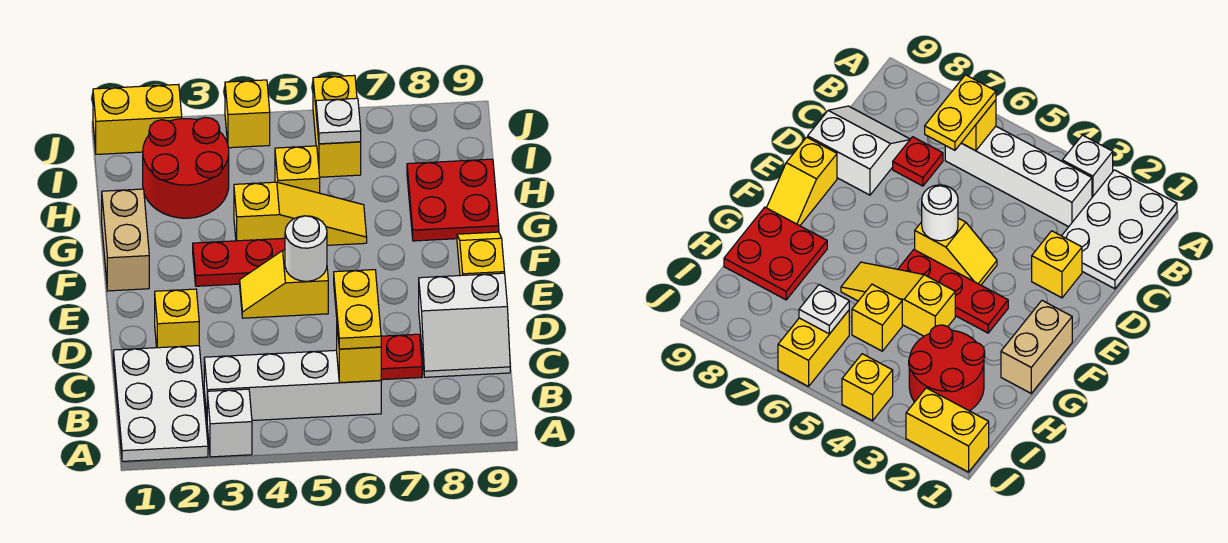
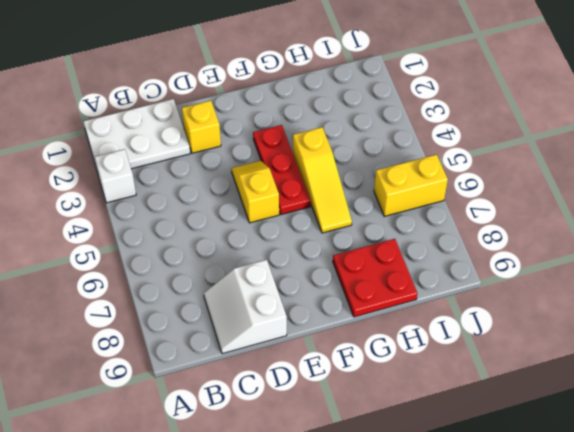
none -> white 1x4 brick [204,350,381,420]
none -> red 1x1 plate [381,334,422,380]
none -> yellow 1x2 slope [457,232,505,276]

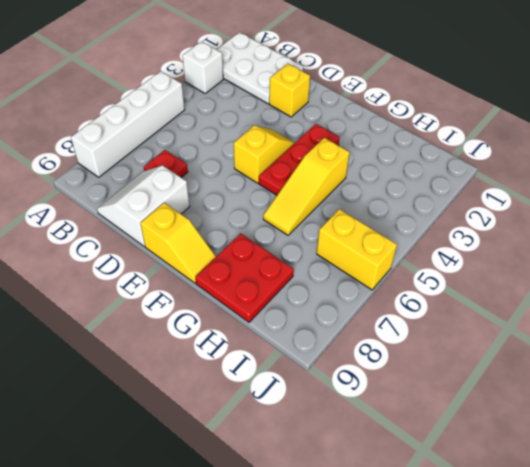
white 1x4 brick [71,71,185,177] -> white 1x4 brick moved to [204,350,381,420]
none -> tan 1x2 brick [102,189,149,291]
none -> red 2x2 round brick [143,117,229,218]
none -> yellow 1x1 brick [275,146,320,193]

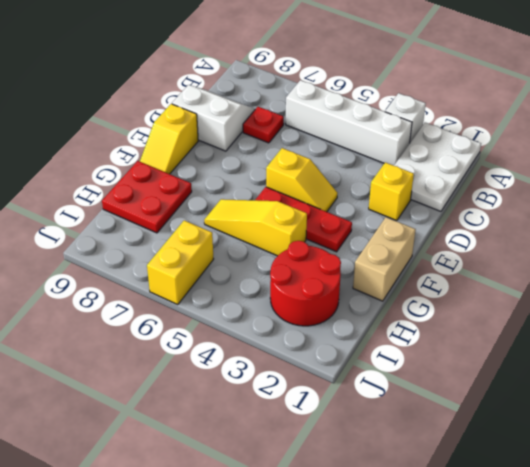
none -> yellow 1x1 brick [275,146,320,193]
none -> yellow 1x2 brick [93,84,182,154]
none -> yellow 1x1 brick [225,80,270,148]

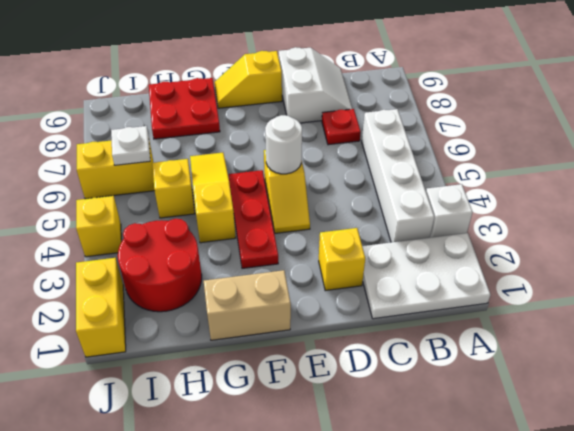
none -> yellow 1x1 brick [337,329,381,383]
none -> yellow 1x2 plate [334,270,381,349]

